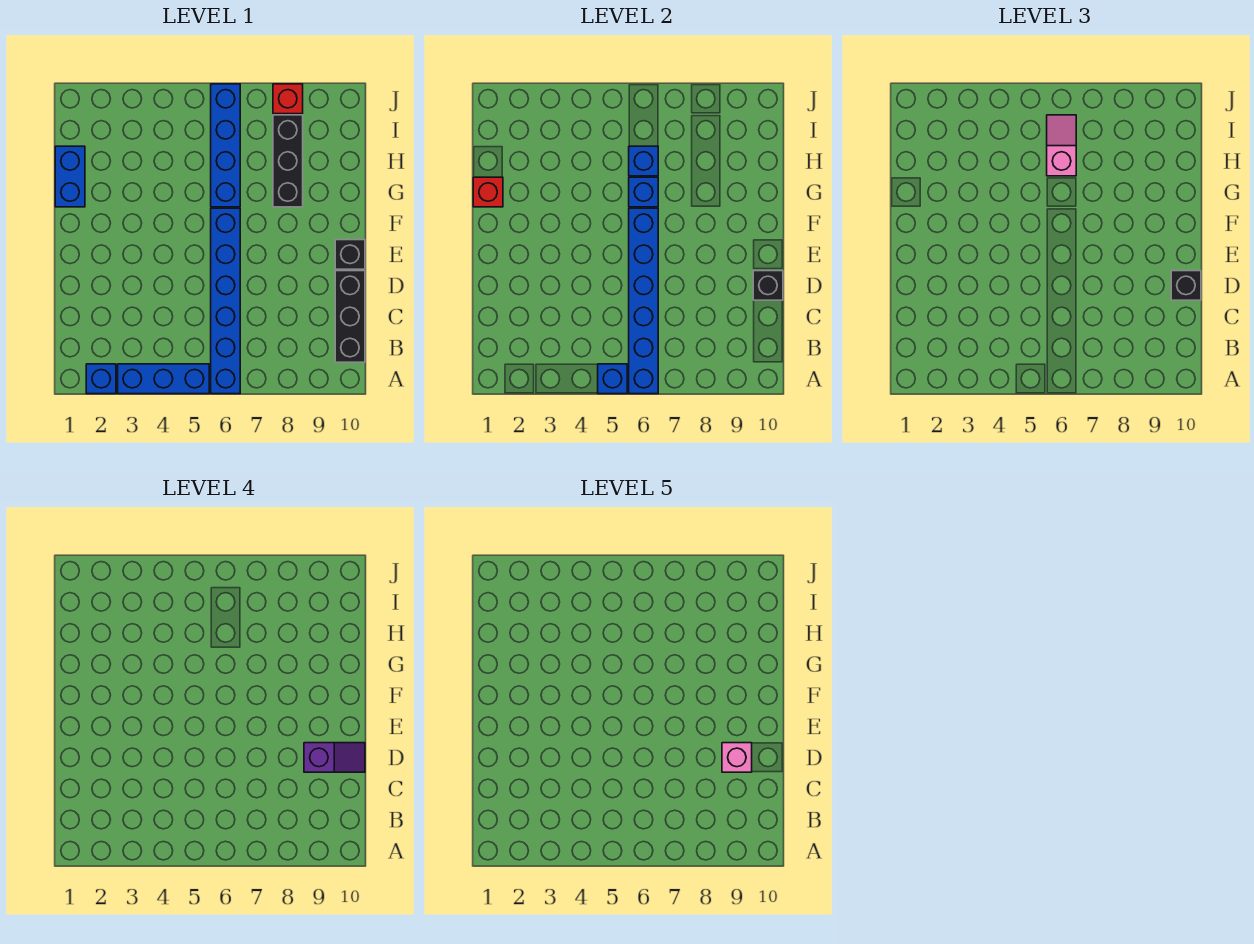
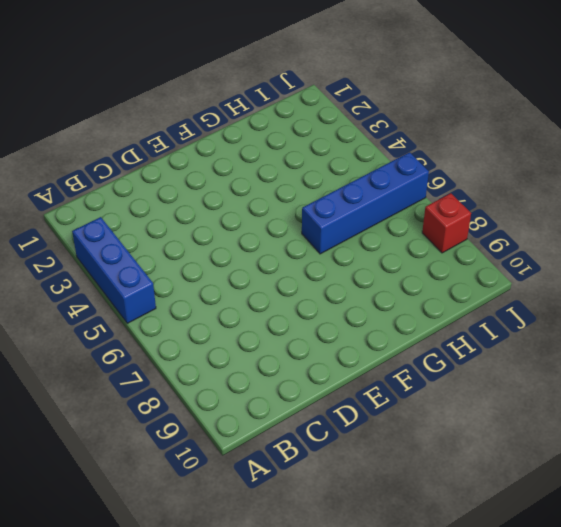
none -> blue 1x1 brick [86,364,116,394]
none -> blue 1x6 brick [211,208,240,394]
none -> black 1x3 brick [335,271,365,362]

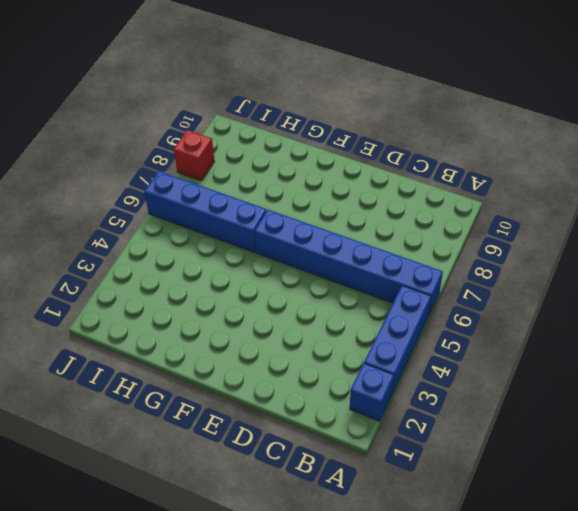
none -> black 1x3 brick [335,271,365,362]
none -> black 1x1 brick [335,240,365,269]
none -> blue 1x2 brick [55,146,85,207]

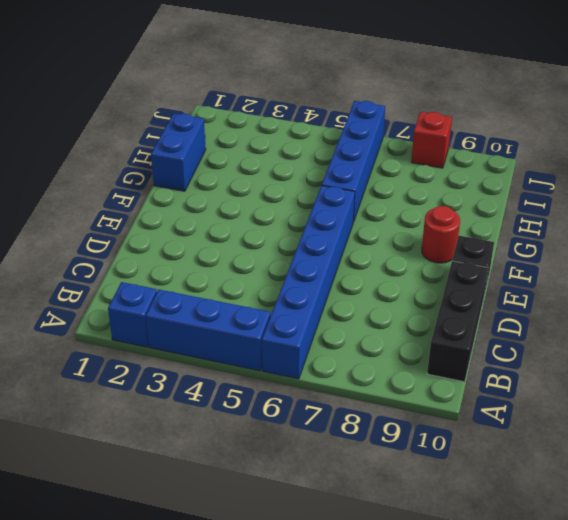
red 1x1 round brick [422,206,460,263] -> none
none -> black 1x3 brick [273,115,303,207]
none -> blue 1x1 brick [598,364,627,394]
none -> blue 1x6 brick [629,208,658,394]

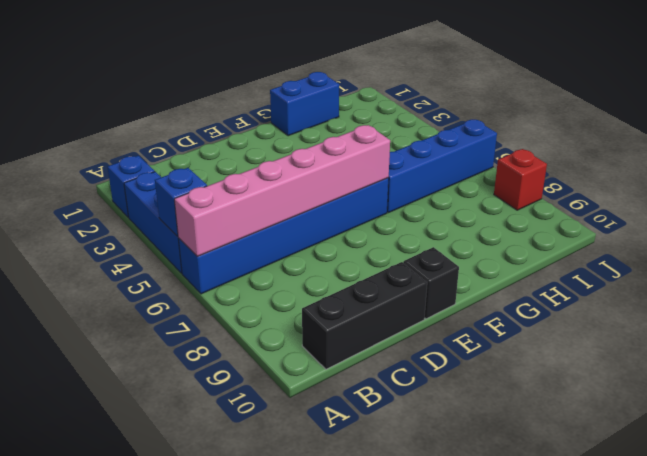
pink 1x6 brick [174,125,390,256] -> blue 1x6 brick [629,208,658,394]
none -> black 1x3 brick [273,115,303,207]
none -> black 1x1 brick [753,271,783,300]
none -> red 1x1 brick [473,177,503,207]

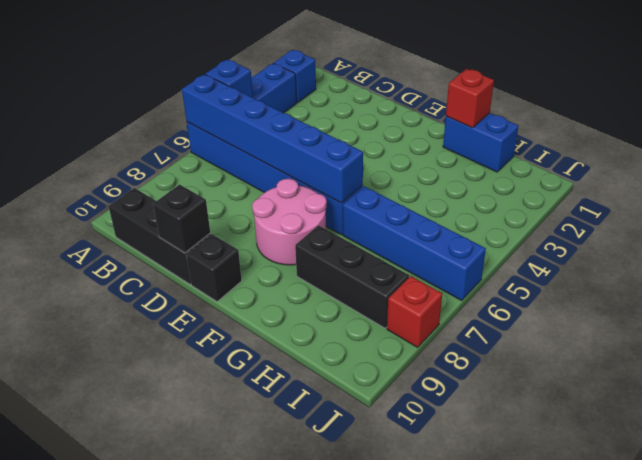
pink 2x2 round brick [252,179,327,265] -> none
none -> blue 1x1 brick [629,177,658,207]
none -> blue 1x1 brick [629,146,658,176]
none -> black 1x1 brick [1171,271,1201,300]

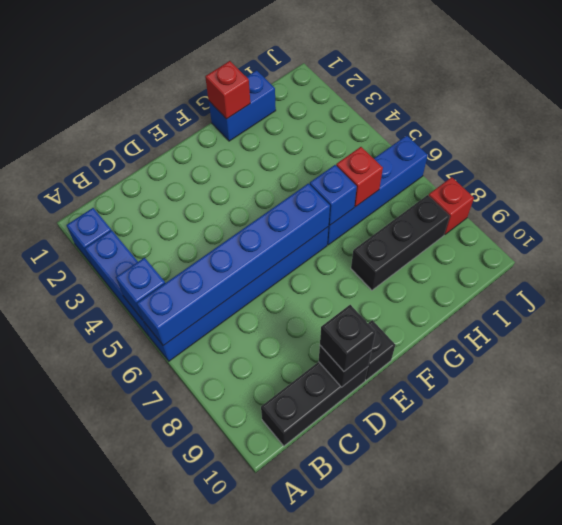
red 1x1 brick [336,147,383,207] -> blue 1x1 brick [629,146,658,176]
none -> pink 1x2 slope [1047,115,1076,176]
none -> purple 1x2 slope [304,743,365,772]
none -> pink 1x1 brick [722,743,752,772]

